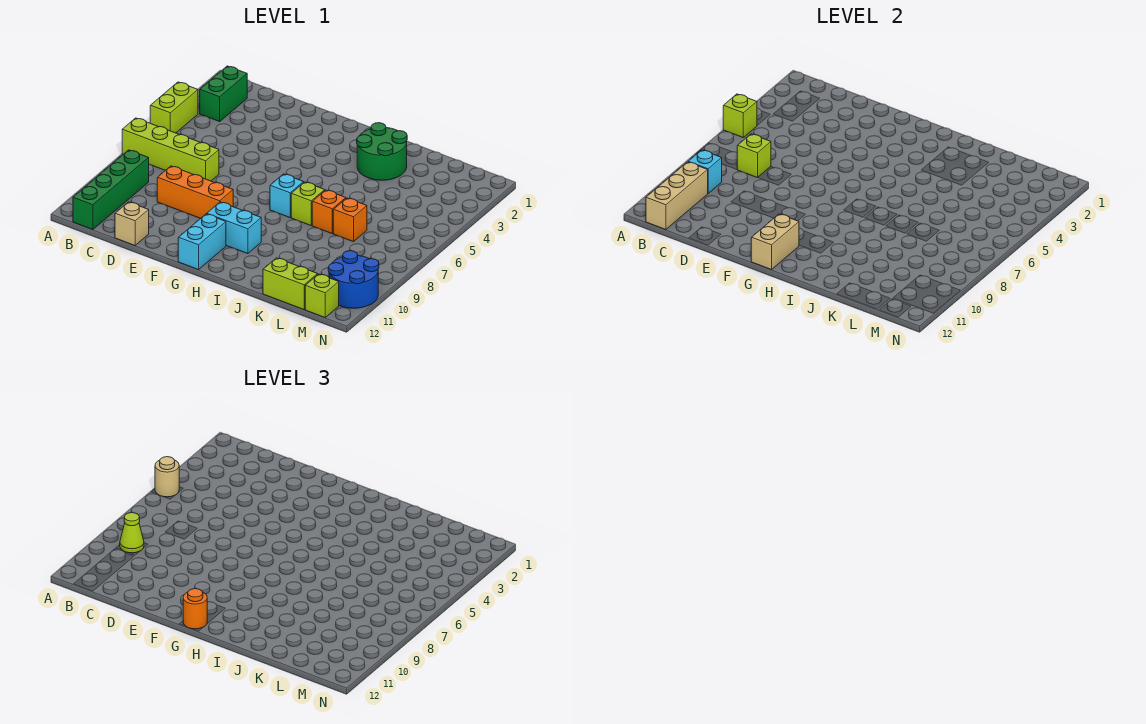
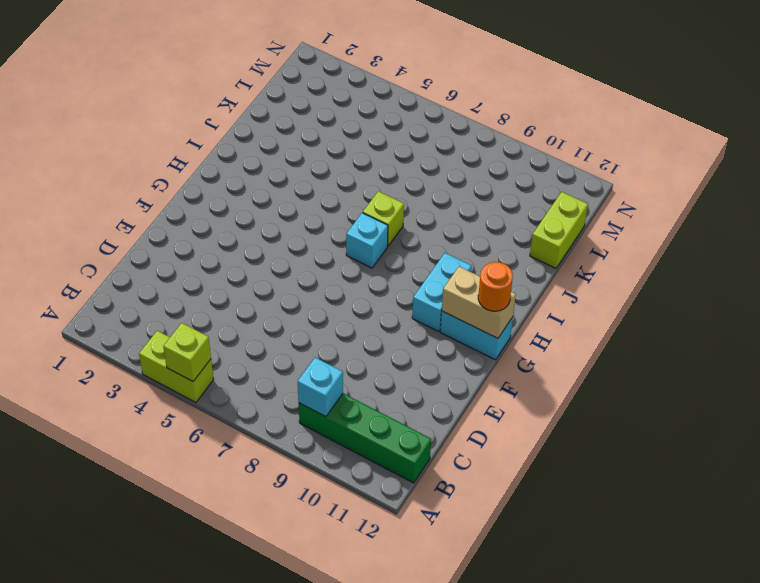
none -> lime 1x4 brick [122,118,219,181]
none -> green 1x2 brick [200,66,247,122]
none -> orange 1x3 brick [157,166,233,218]

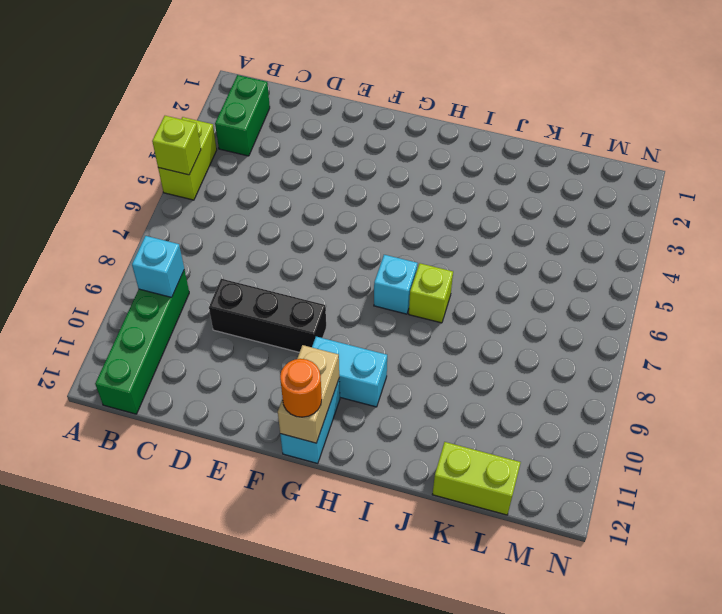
black 1x3 brick [209,279,326,352] -> orange 1x3 brick [157,166,233,218]
none -> lime 1x4 brick [122,118,219,181]
none -> tan 1x1 brick [115,202,149,245]
none -> green 2x2 round brick [357,123,407,180]

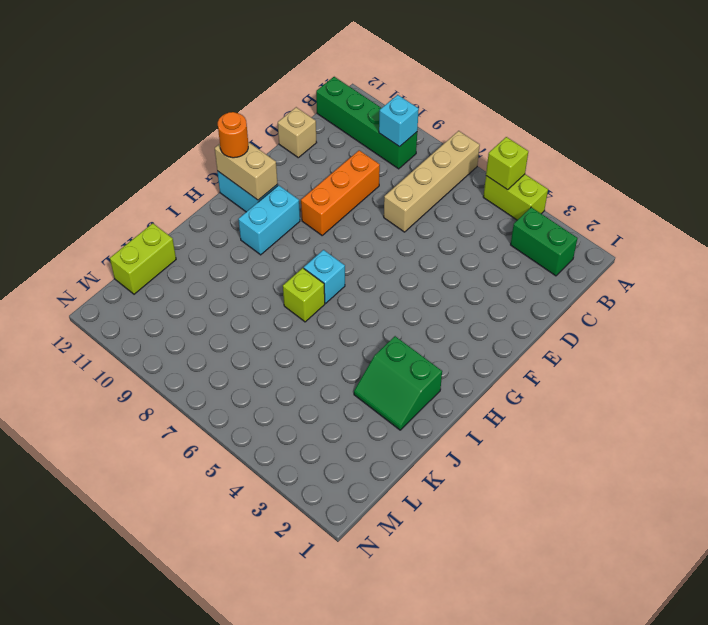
tan 1x4 brick [384,131,480,232] -> lime 1x4 brick [122,118,219,181]
green 2x2 slope [354,336,442,430] -> green 2x2 round brick [357,123,407,180]
none -> orange 1x1 brick [312,190,346,233]
none -> orange 1x1 brick [333,198,367,242]
none -> blue 2x2 round brick [328,251,379,308]

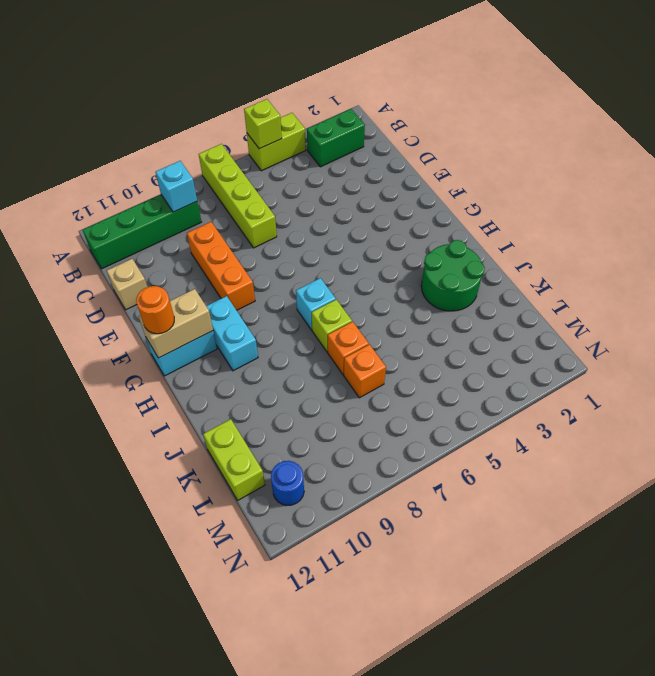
blue 1x1 round brick [271,461,304,505] -> blue 2x2 round brick [328,251,379,308]
none -> lime 1x1 brick [305,274,339,317]
none -> tan 1x3 brick [646,162,708,230]
none -> lime 1x1 brick [737,134,771,178]

